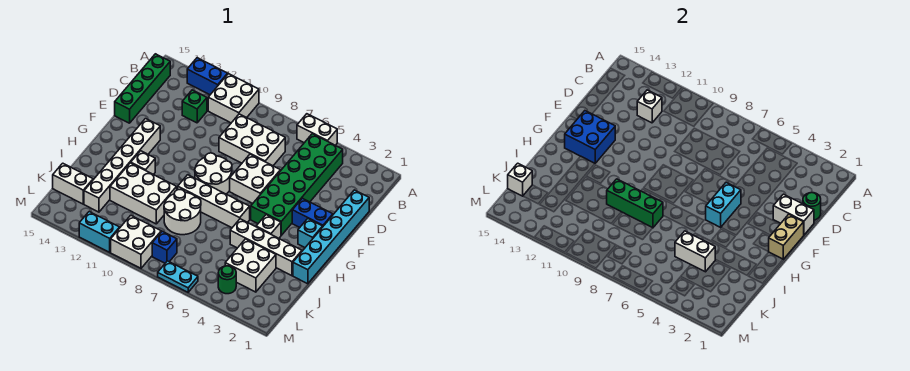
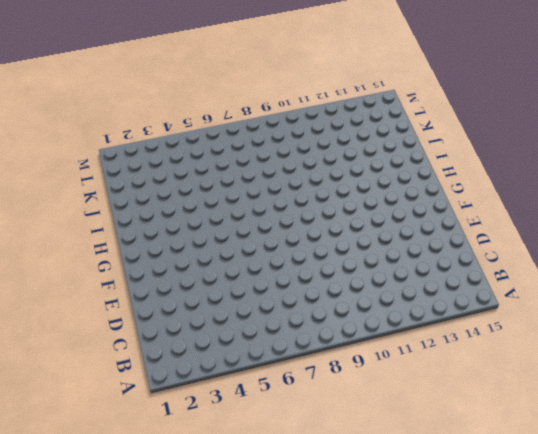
none -> white 1x2 brick [297,114,337,145]
none -> white 2x2 brick [208,74,259,123]
none -> blue 1x2 brick [187,58,228,95]
none -> green 2x6 brick [251,134,343,235]

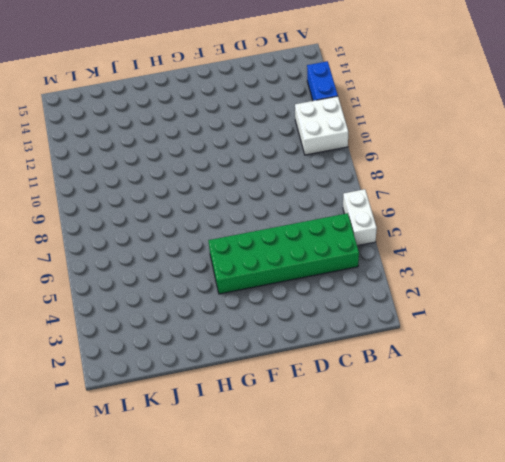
none -> green 1x4 brick [115,54,170,123]
none -> white 2x3 brick [219,114,285,166]
none -> green 1x1 brick [182,90,207,123]
none -> cyan 1x6 brick [293,190,369,284]

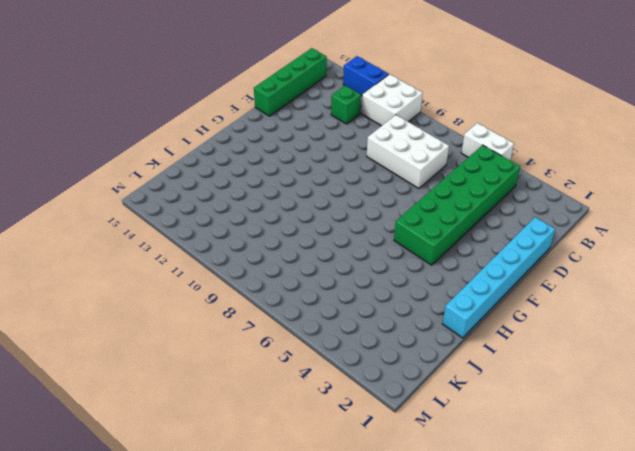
none -> white 2x2 brick [230,154,280,204]
none -> blue 1x2 brick [292,198,333,227]
none -> white 2x2 round brick [195,153,232,194]
none -> white 1x6 brick [84,119,160,212]

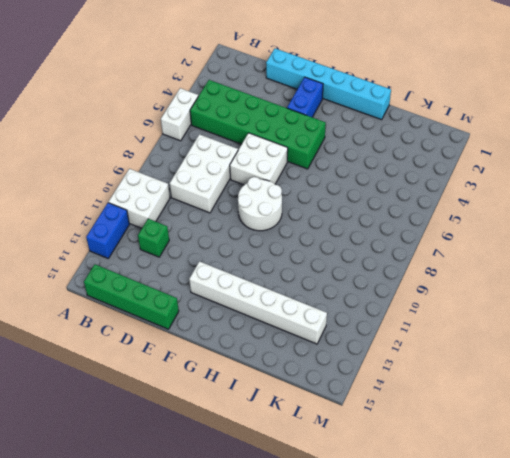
none -> cyan 1x1 brick [298,219,323,247]
none -> white 1x1 brick [256,215,281,238]
none -> white 1x4 brick [178,175,250,228]
none -> white 1x1 brick [131,151,155,175]

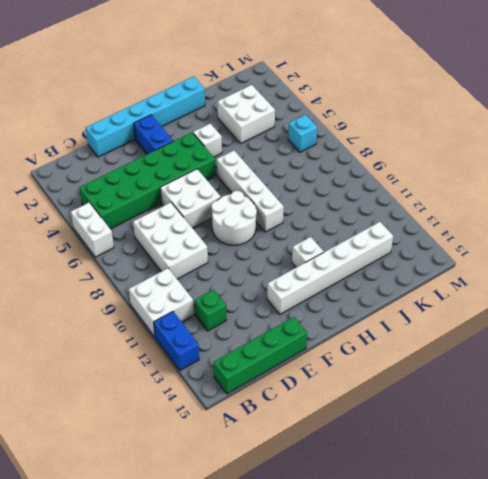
cyan 1x1 brick [288,115,317,152] -> cyan 1x1 brick moved to [298,219,323,247]
none -> white 1x4 brick [230,219,302,276]
none -> white 2x2 round brick [164,190,201,235]
none -> white 2x3 brick [110,163,177,224]
none -> white 1x2 brick [53,163,93,204]

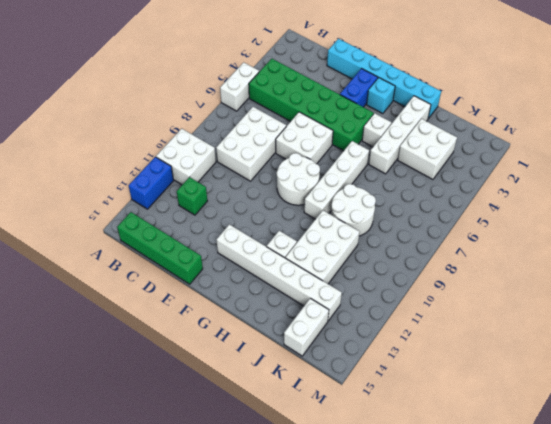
none -> green 1x1 round brick [218,266,236,294]
none -> blue 1x1 brick [152,231,177,263]
none -> white 2x2 brick [111,215,161,268]
none -> cyan 1x2 plate [158,261,198,292]

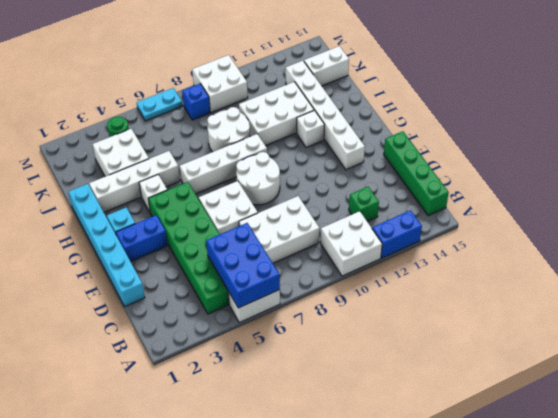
blue 2x3 brick [206,223,280,308] -> none
none -> cyan 1x2 brick [79,212,120,252]
none -> white 1x1 brick [637,90,662,123]
none -> green 1x1 round brick [803,193,821,220]
none -> white 1x2 brick [773,194,814,235]

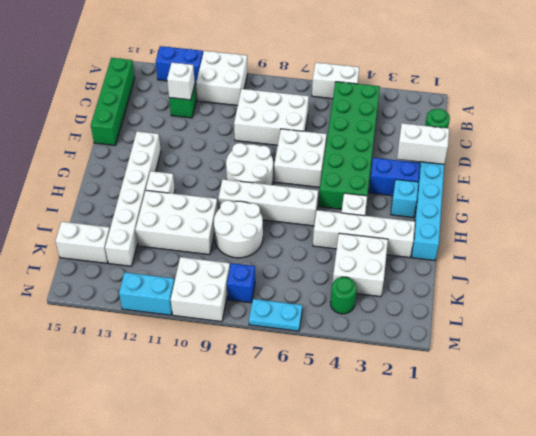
none -> tan 1x2 brick [769,214,804,260]
none -> cyan 1x2 brick [706,183,741,227]
none -> blue 2x2 brick [565,111,615,163]
none -> green 1x3 brick [607,179,663,228]

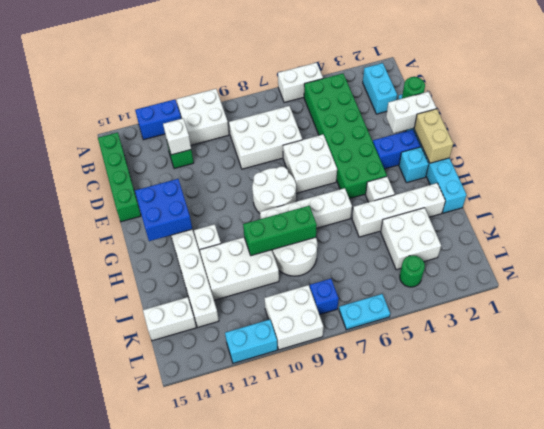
cyan 1x2 brick [363,63,397,114] -> cyan 1x2 brick moved to [706,183,741,227]
none -> white 1x2 brick [675,231,715,272]
none -> white 1x1 brick [508,163,532,196]

